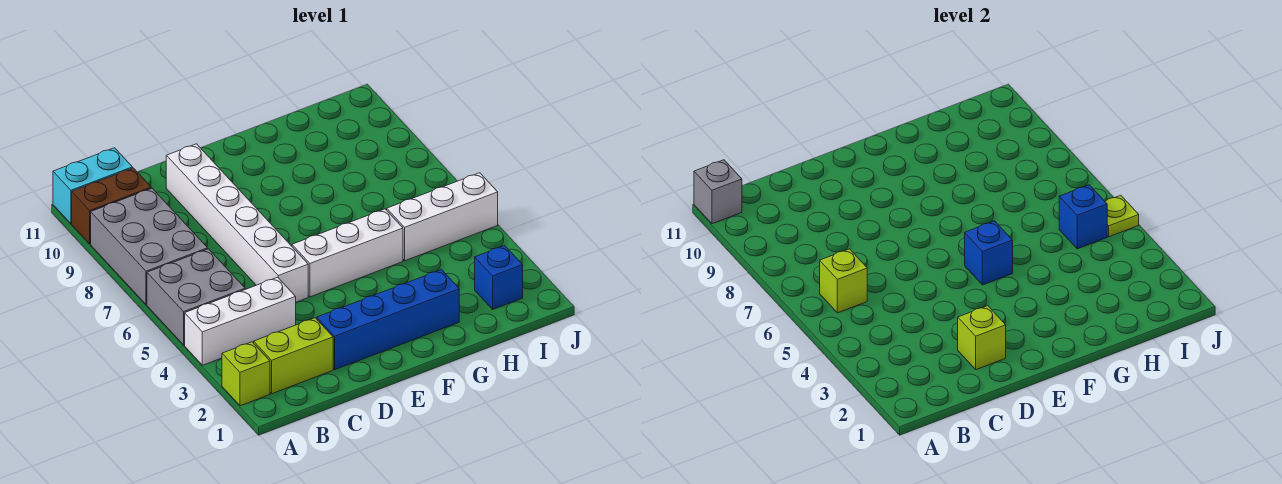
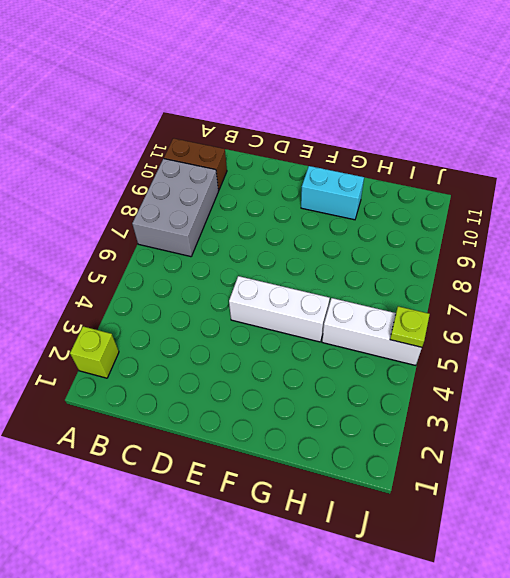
cyan 1x2 brick [301,166,364,220] -> cyan 1x2 brick moved to [53,148,133,224]
none -> white 1x3 brick [185,277,296,365]
none -> grey 2x2 brick [147,249,245,345]
none -> lime 1x2 brick [254,318,333,394]

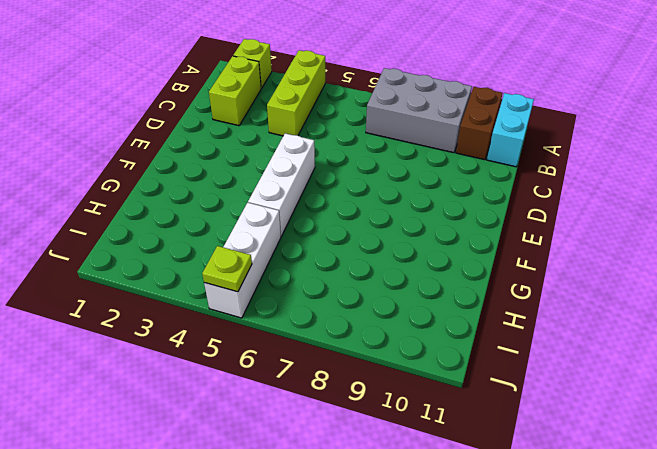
lime 1x3 brick [267,50,325,136] -> white 1x3 brick [185,277,296,365]
none -> grey 2x2 brick [147,249,245,345]
none -> blue 1x4 brick [317,270,459,370]
none -> white 1x6 brick [166,144,308,302]

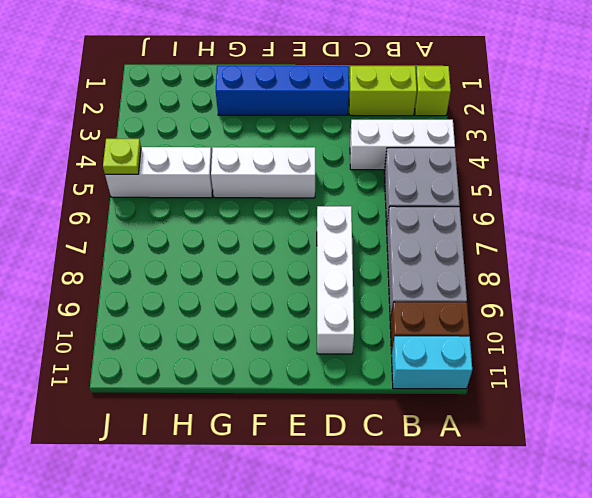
white 1x4 brick [317,206,354,354] -> white 1x6 brick [166,144,308,302]
none -> blue 1x1 brick [475,246,523,309]
none -> grey 1x1 brick [694,160,742,224]
none -> lime 1x1 brick [820,249,867,313]

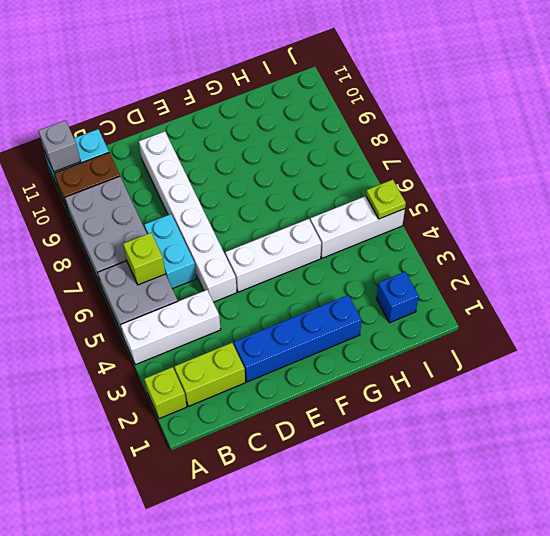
cyan 1x2 brick [144,214,197,289] -> none
none -> lime 1x1 brick [958,306,1006,370]
none -> blue 1x1 brick [965,221,1013,285]
none -> blue 1x1 brick [1059,185,1107,249]

